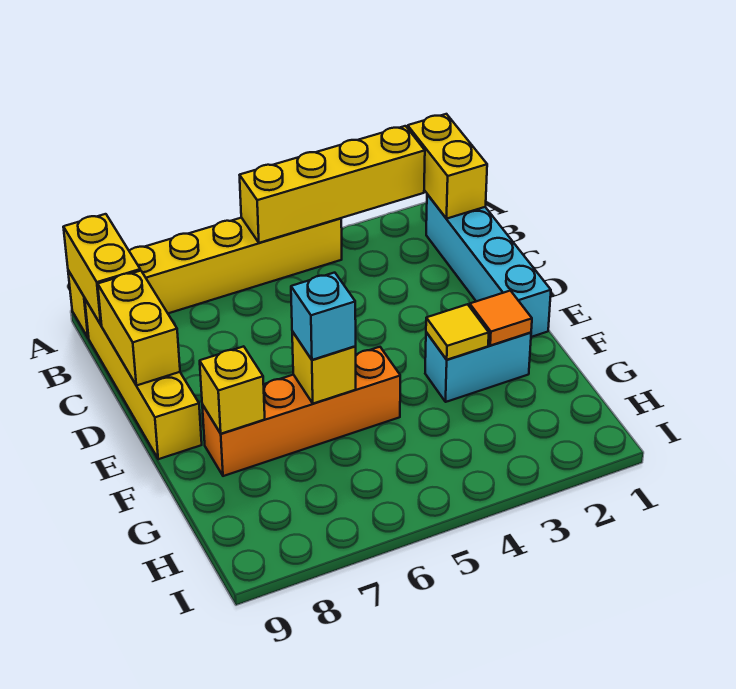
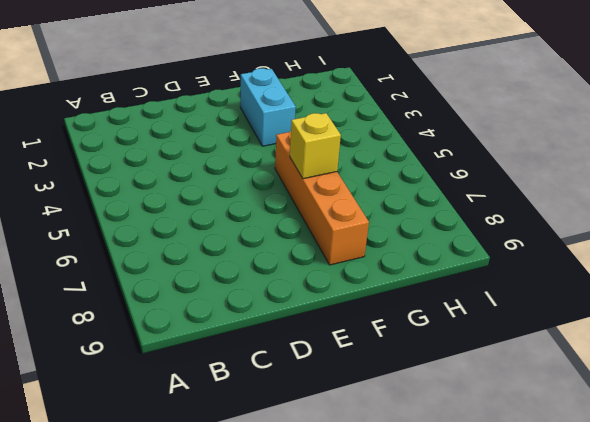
none -> yellow 1x6 brick [68,218,342,338]
none -> cyan 1x4 brick [426,194,551,337]
none -> yellow 1x4 brick [85,299,202,459]

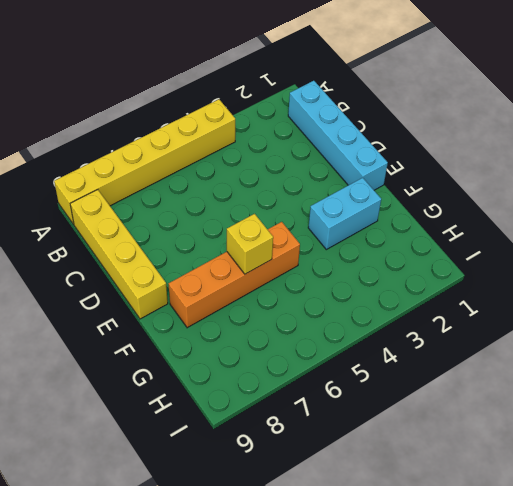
none -> yellow 1x2 brick [408,114,487,219]
none -> yellow 1x4 brick [240,126,425,243]
none -> yellow 1x2 brick [63,214,140,325]

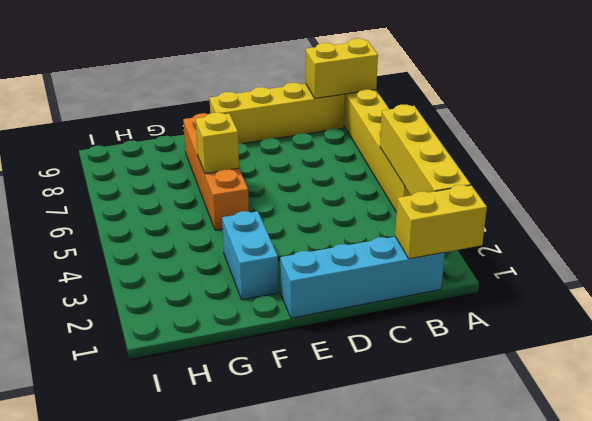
none -> yellow 1x2 brick [98,271,180,386]
none -> orange 1x1 tile [469,291,532,345]
none -> yellow 1x1 tile [426,304,489,360]

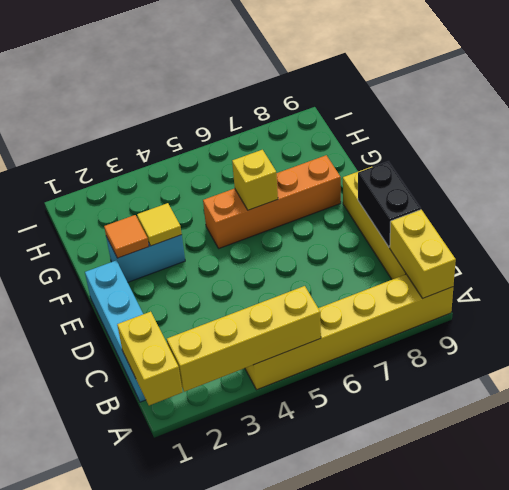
black 1x2 brick [358,162,421,247] -> yellow 1x2 brick [98,271,180,386]
none -> yellow 1x1 brick [200,346,265,434]
none -> cyan 1x1 brick [291,273,356,360]

